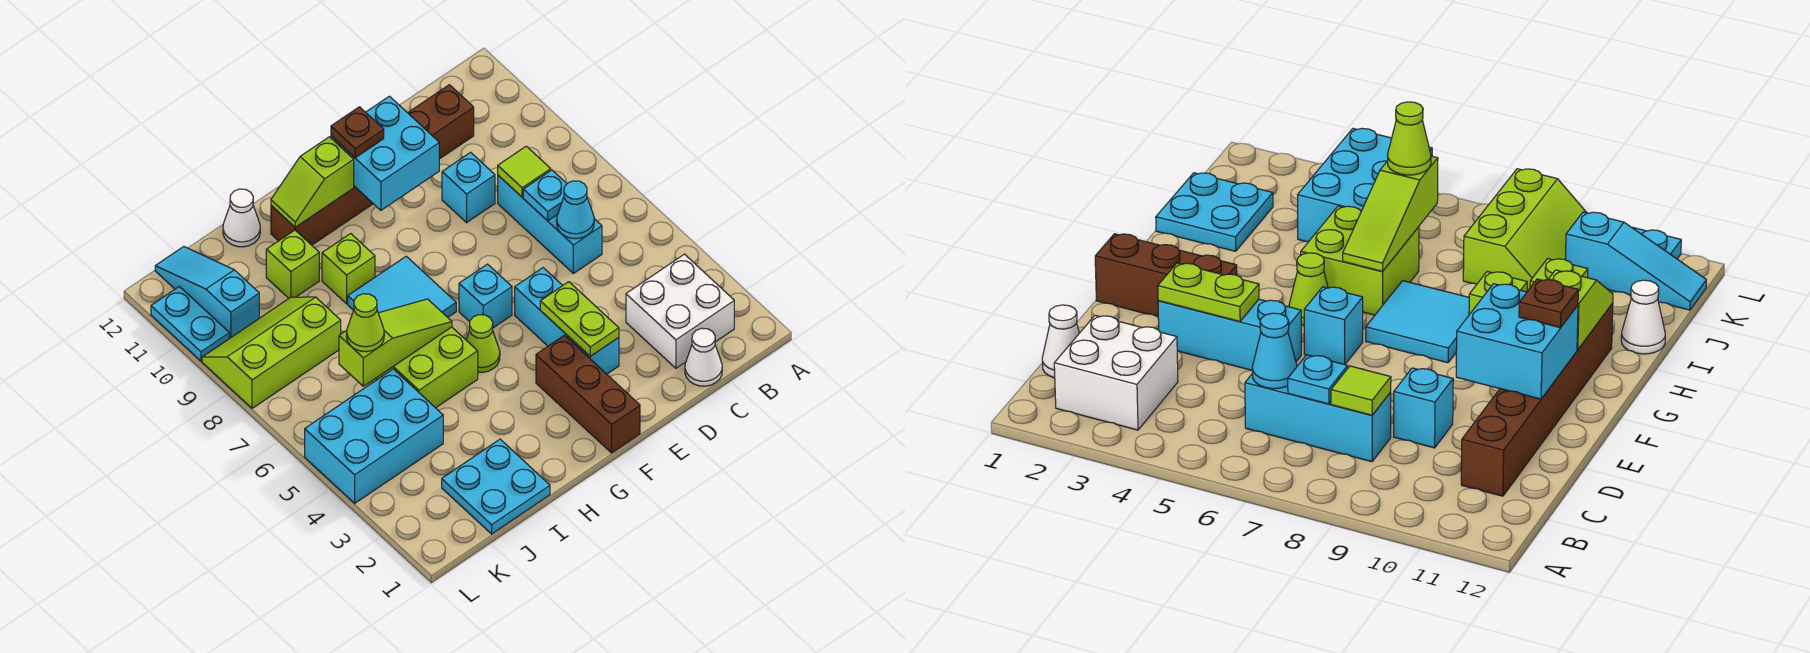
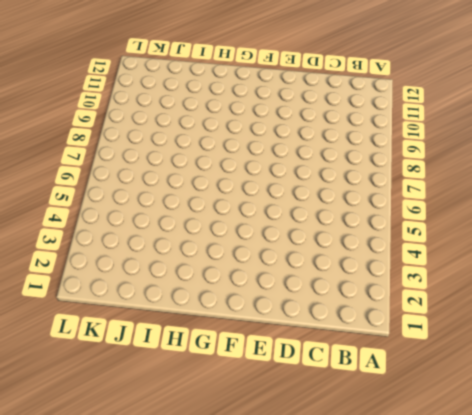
none -> white 2x2 brick [626,254,734,368]
none -> white 1x1 cone [685,328,722,386]
none -> cyan 1x3 brick [498,175,602,273]

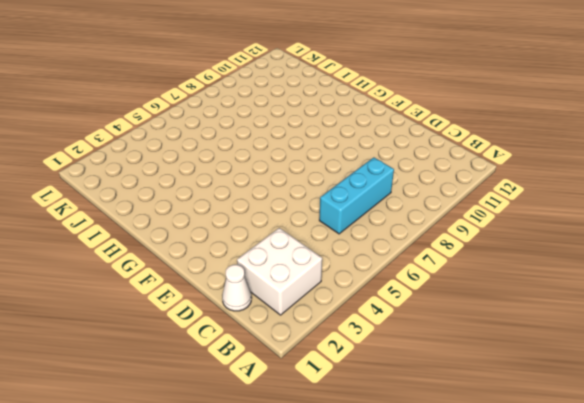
none -> brown 1x6 brick [271,85,474,245]
none -> cyan 1x1 brick [442,152,495,223]
none -> cyan 1x3 brick [515,268,619,374]

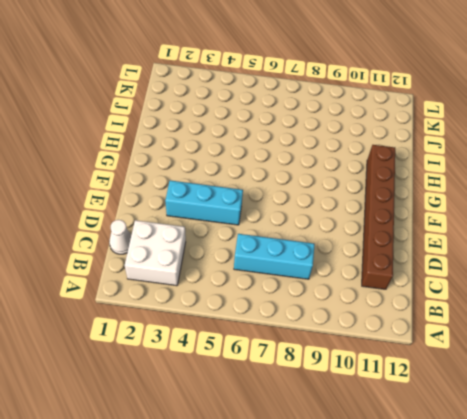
none -> cyan 1x1 brick [442,152,495,223]
none -> brown 1x3 brick [536,335,640,453]
none -> cyan 1x1 brick [459,264,512,328]

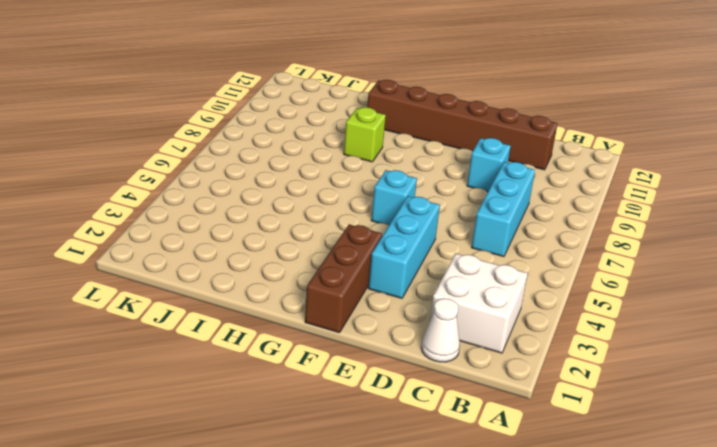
none -> lime 1x1 cone [466,315,500,372]
none -> cyan 2x2 tile [348,256,456,317]
none -> lime 2x2 brick [376,327,478,408]

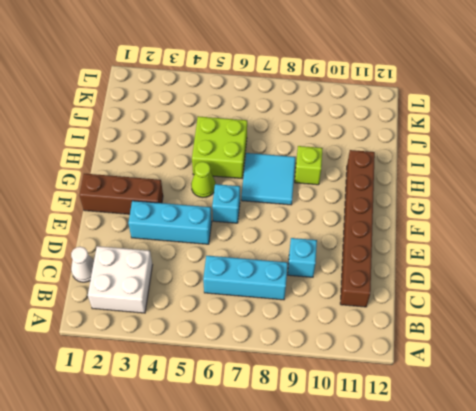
none -> cyan 2x2 plate [442,439,550,534]
none -> lime 1x1 brick [266,230,319,298]
none -> white 1x1 cone [223,189,260,247]

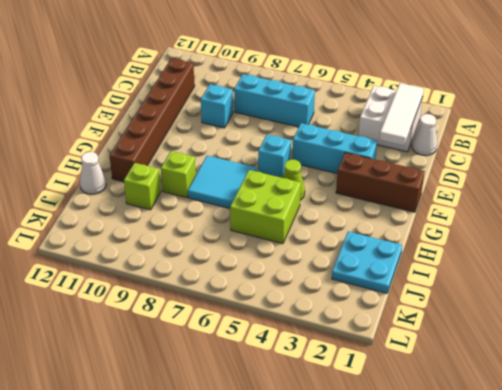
white 1x3 tile [379,83,424,145] -> none
none -> cyan 2x3 brick [305,369,443,503]
none -> lime 2x3 slope [202,297,341,408]
none -> cyan 1x3 slope [155,247,259,338]

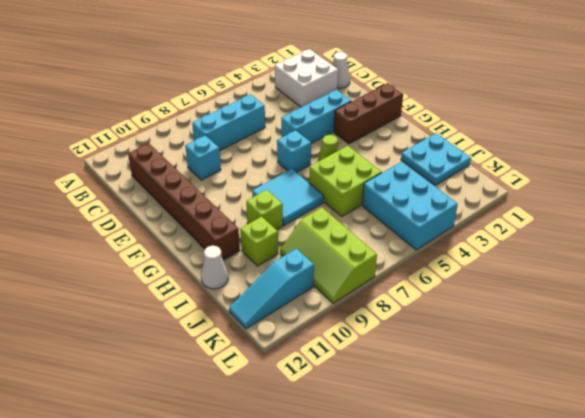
none -> cyan 1x2 plate [151,286,229,361]
none -> cyan 1x1 cone [557,181,594,239]
none -> cyan 1x1 plate [523,170,567,221]

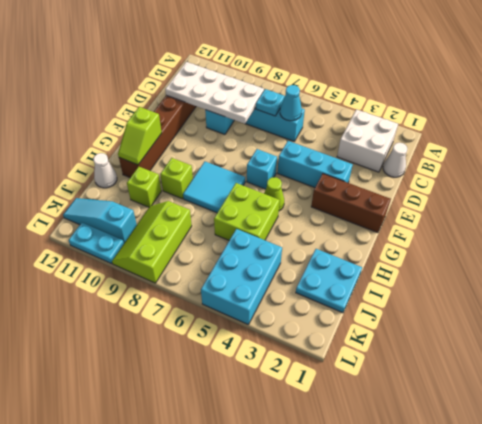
white 2x4 plate [165,62,264,124] -> lime 1x1 tile [498,146,551,197]
none -> lime 1x2 plate [540,282,619,356]
none -> cyan 2x2 brick [331,96,439,210]
none -> lime 1x3 slope [339,299,452,386]

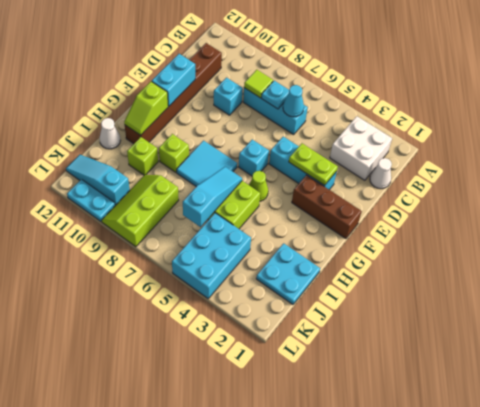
cyan 1x2 brick [152,54,195,106] -> cyan 2x2 brick [331,96,439,210]
cyan 1x3 slope [183,167,242,227] -> lime 1x3 slope [339,299,452,386]
none -> brown 1x1 plate [331,107,384,158]
none -> lime 1x1 cone [347,294,384,352]

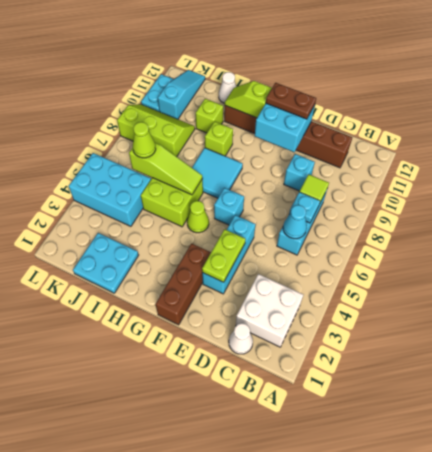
brown 1x2 plate [266,83,316,119] -> brown 1x1 plate [331,107,384,158]

